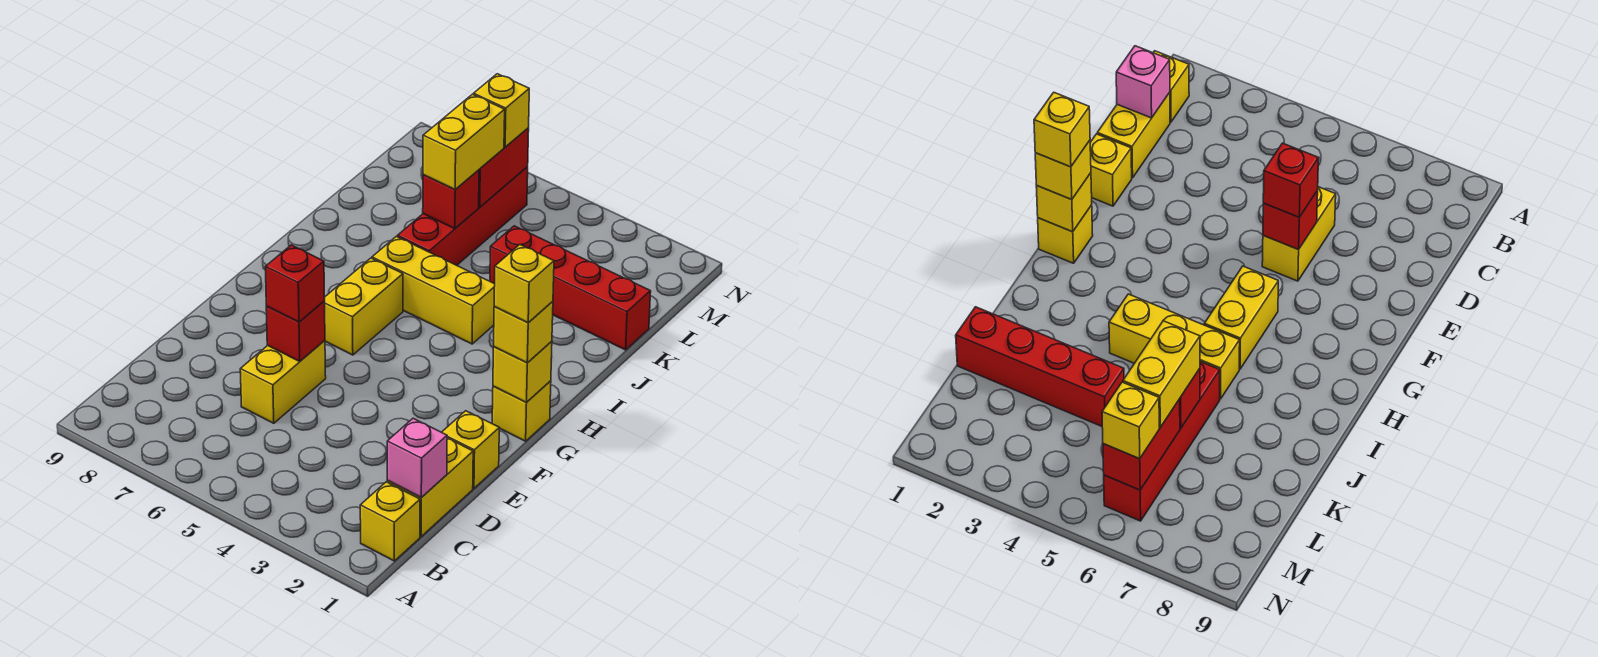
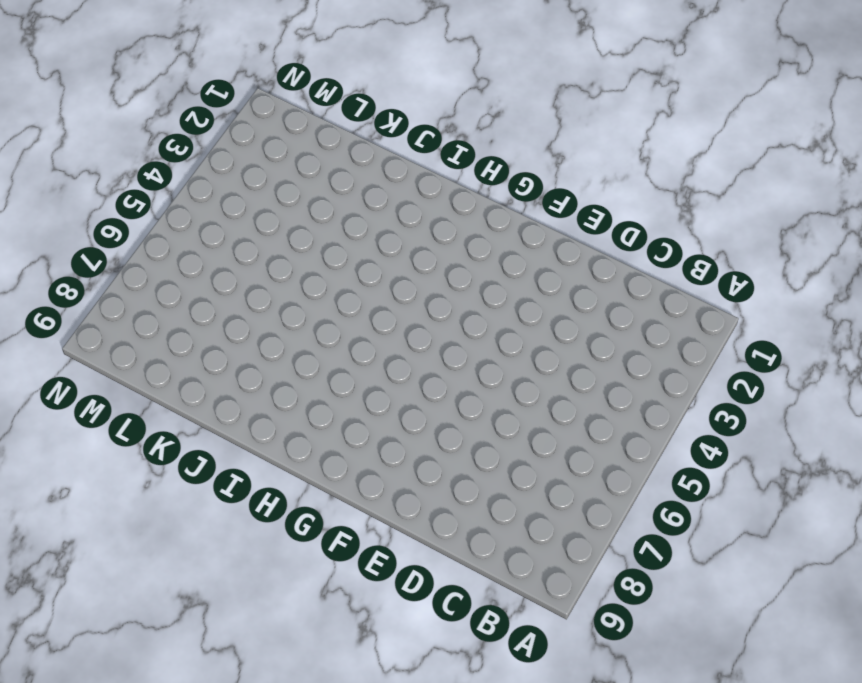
none -> yellow 1x1 brick [360,482,420,561]
none -> yellow 1x2 brick [387,438,473,536]
none -> yellow 1x2 brick [240,340,326,423]

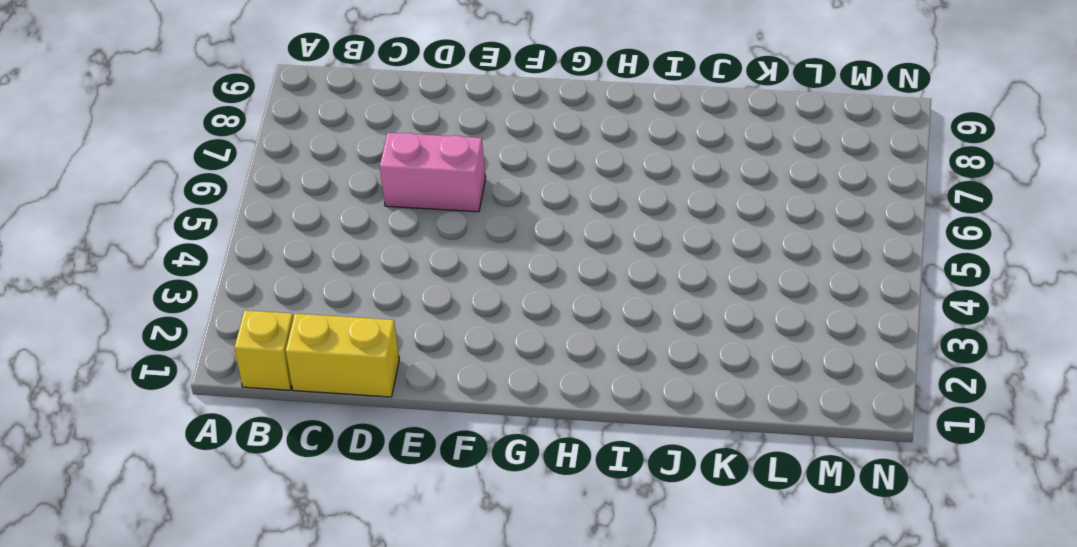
pink 1x2 brick [380,133,486,212] -> yellow 1x2 brick [240,340,326,423]
none -> yellow 1x1 brick [442,411,499,488]
none -> yellow 1x1 brick [492,381,551,441]
none -> yellow 1x2 brick [324,258,403,355]

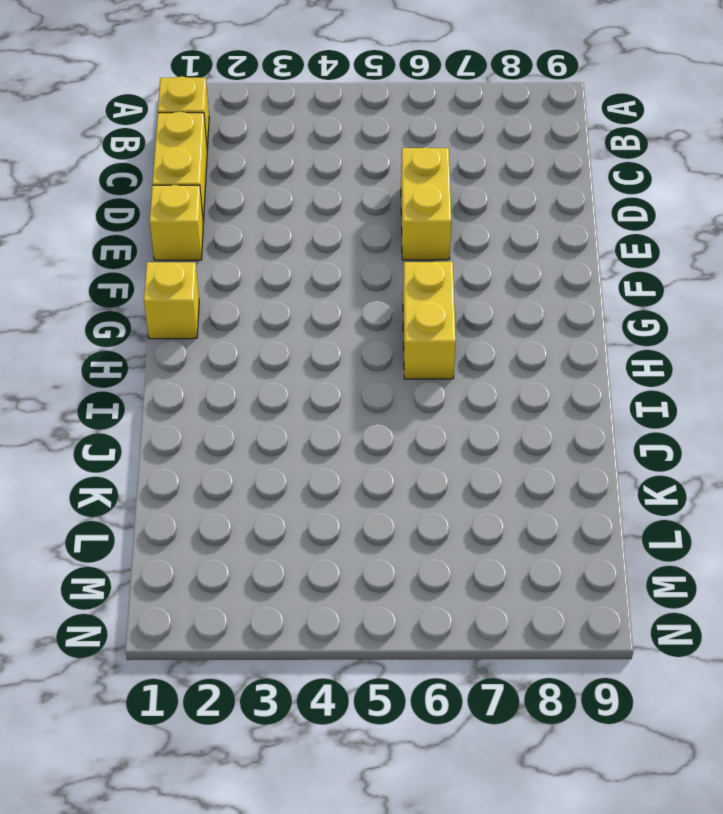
none -> yellow 1x3 brick [372,236,495,344]
none -> red 1x4 brick [398,167,528,265]
none -> red 1x4 brick [490,226,651,350]

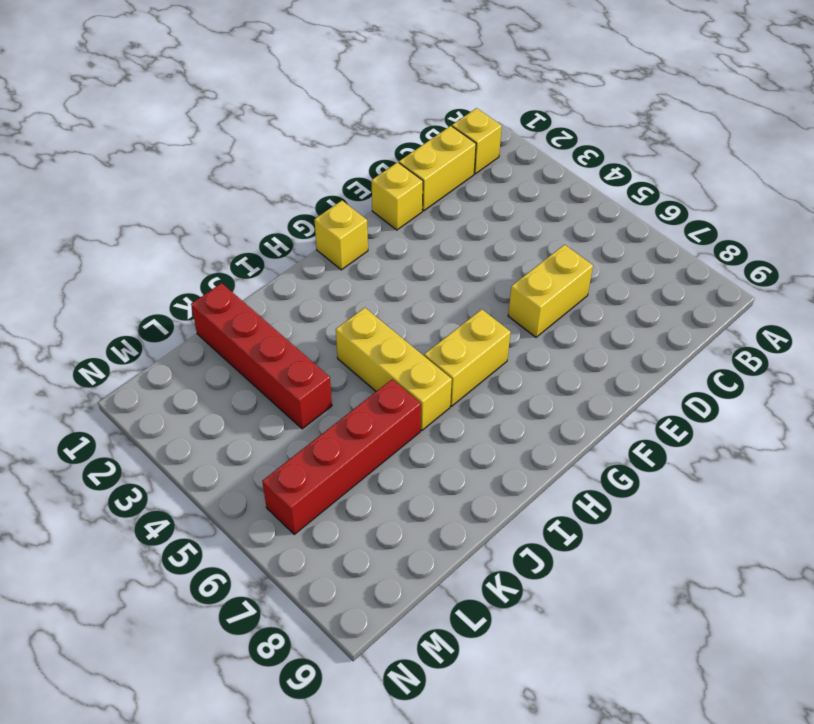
none -> pink 1x1 brick [387,418,447,497]
none -> red 1x1 brick [266,301,325,361]
none -> yellow 1x1 brick [493,341,552,402]

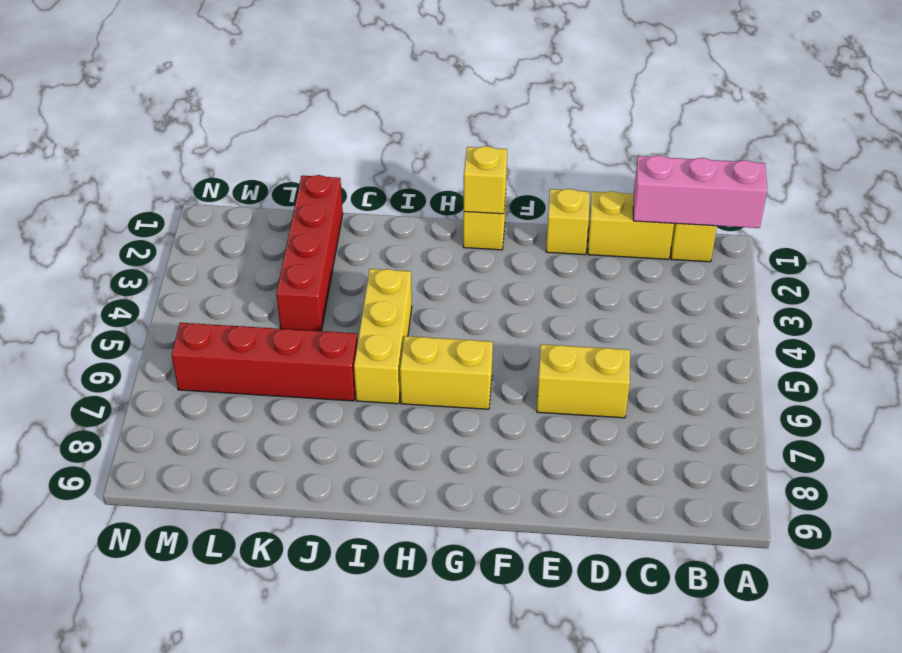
pink 1x3 brick [633,155,767,228] -> pink 1x1 brick [387,418,447,497]
none -> red 1x1 brick [266,301,325,361]
none -> red 1x1 brick [423,170,479,229]
none -> red 1x2 brick [479,128,529,207]

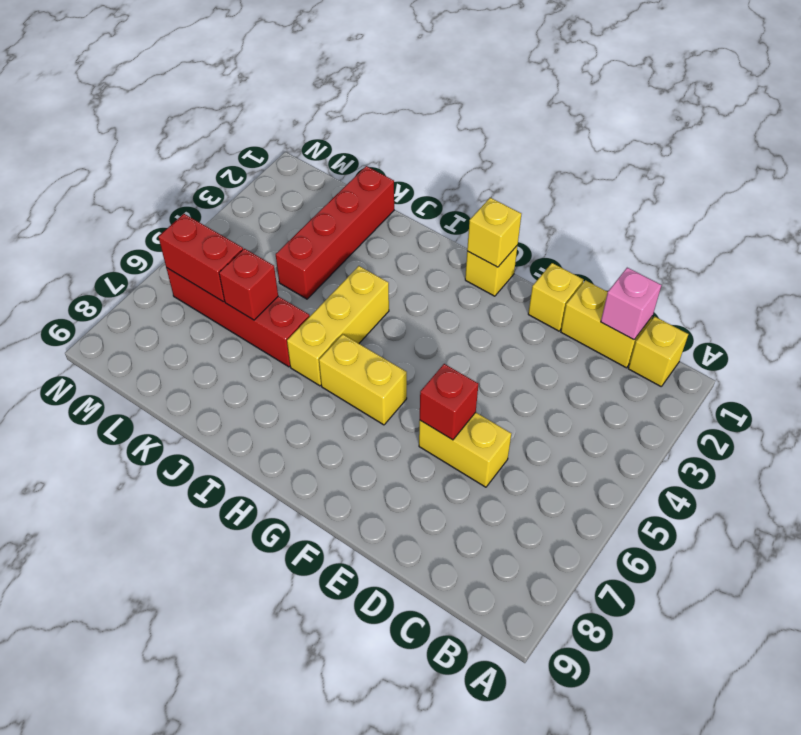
none -> red 1x1 brick [265,245,325,322]
none -> yellow 1x1 brick [494,301,553,363]
none -> yellow 1x2 brick [423,94,505,190]

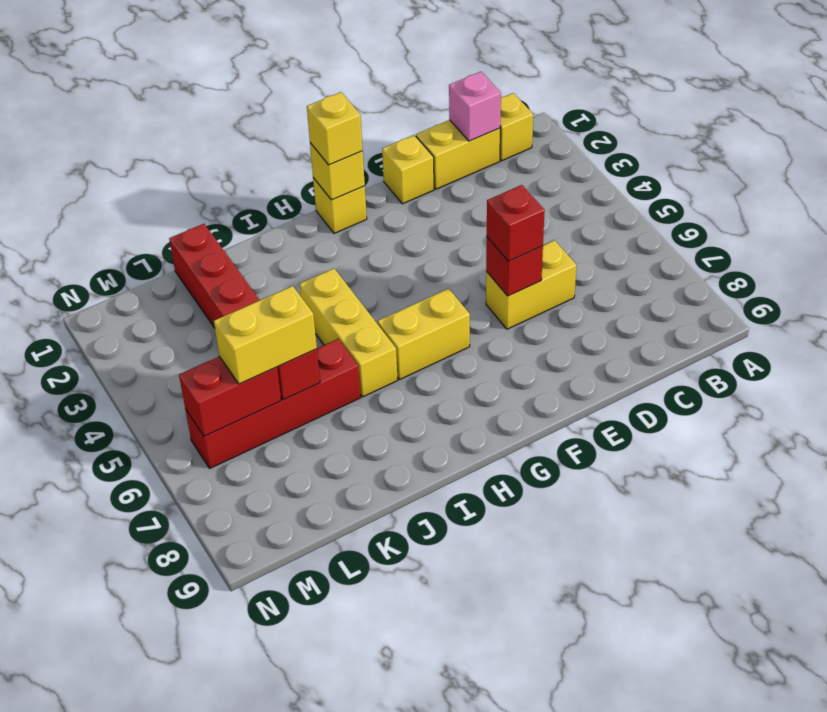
none -> yellow 1x1 brick [474,74,529,147]
none -> yellow 1x1 brick [494,245,554,323]

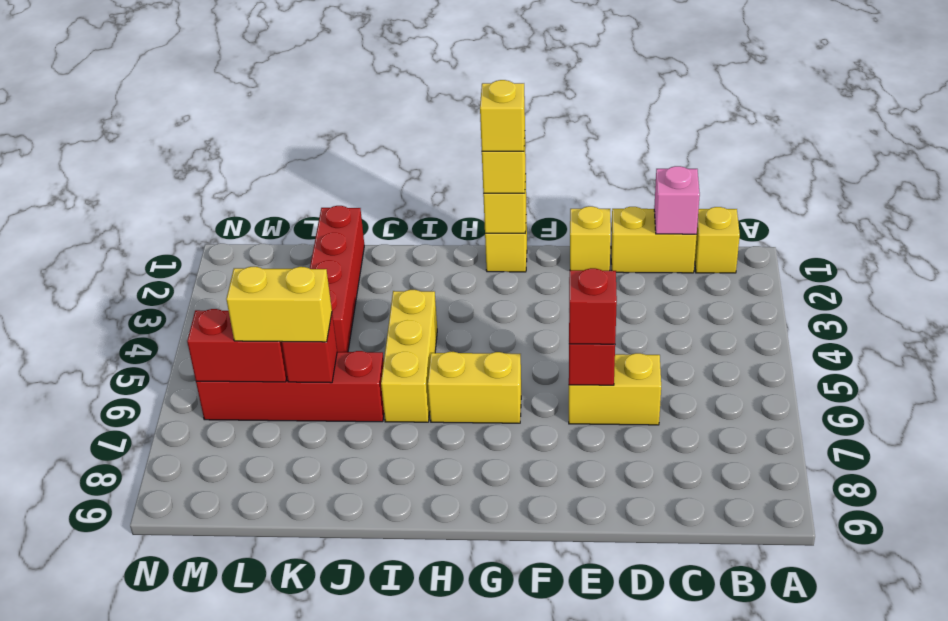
none -> yellow 1x1 brick [474,74,529,147]

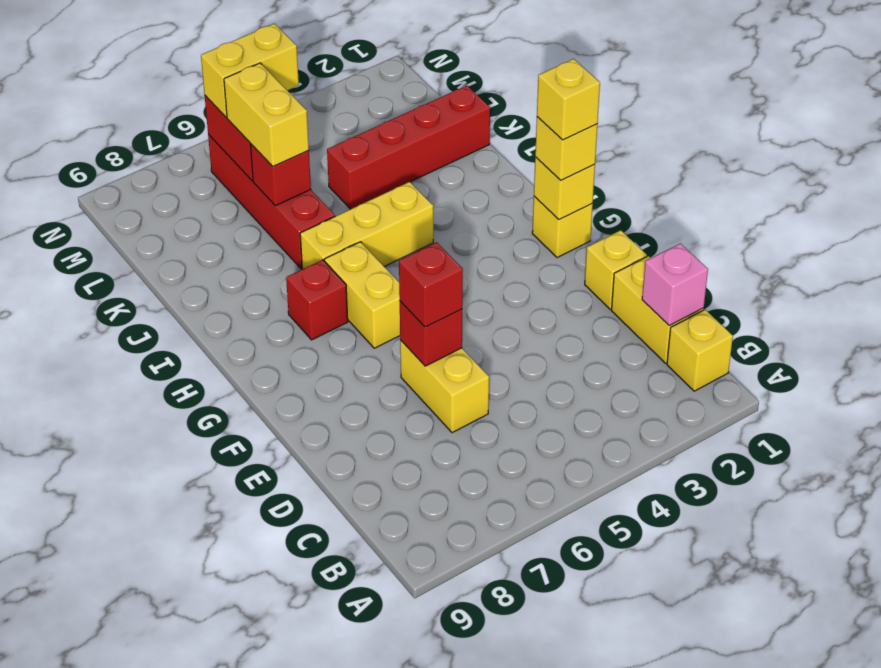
red 1x1 brick [286,260,348,340] -> none
yellow 1x2 brick [201,24,299,117] -> yellow 1x1 brick [474,74,529,147]

